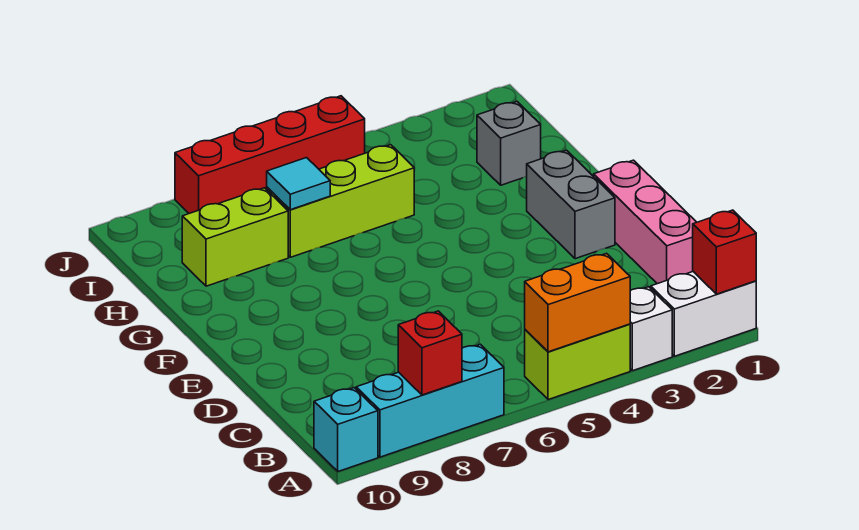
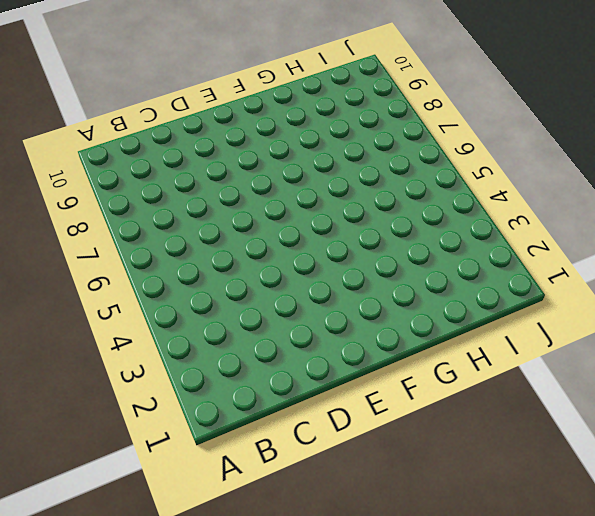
none -> white 1x2 brick [651,272,756,356]
none -> white 1x1 brick [630,287,672,371]
none -> lime 1x2 brick [525,324,630,400]

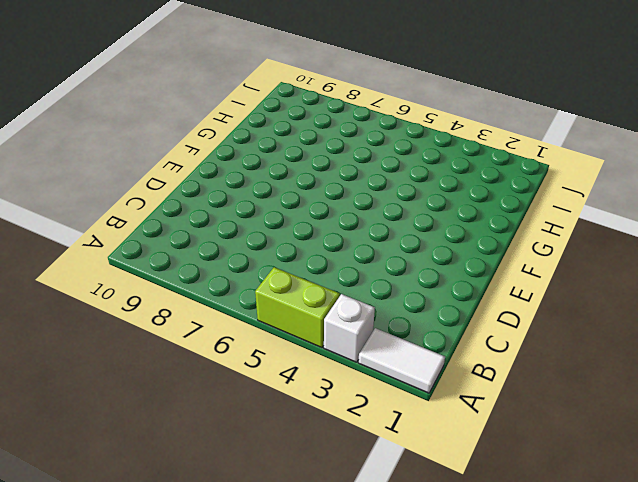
white 1x2 tile [358,328,445,393] -> white 1x2 brick [651,272,756,356]
none -> cyan 1x3 brick [356,344,504,457]
none -> cyan 1x1 brick [314,388,378,471]
none -> pink 1x3 brick [594,160,697,284]

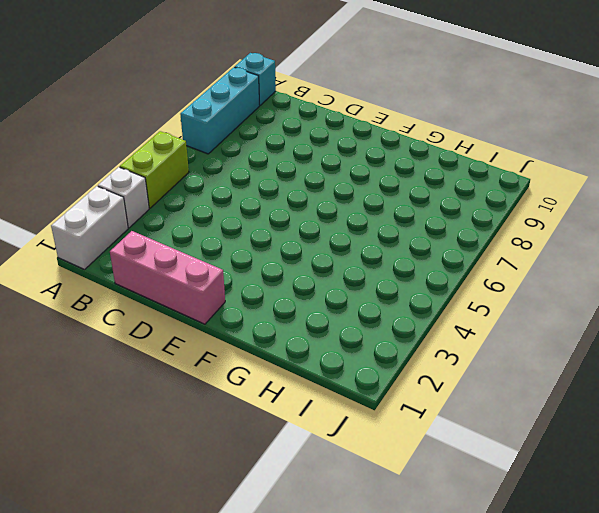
none -> grey 1x2 brick [527,150,615,259]
none -> grey 1x1 brick [477,101,541,185]
none -> lime 1x3 brick [267,145,414,257]

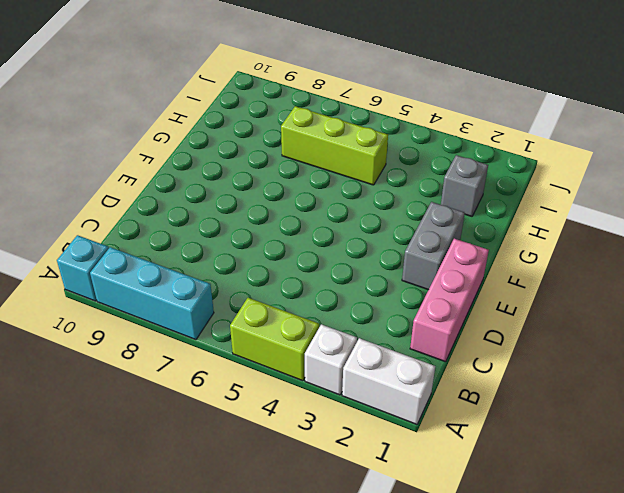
none -> lime 1x2 brick [182,188,288,286]
none -> red 1x4 brick [175,96,365,213]
none -> red 1x1 brick [693,210,756,294]

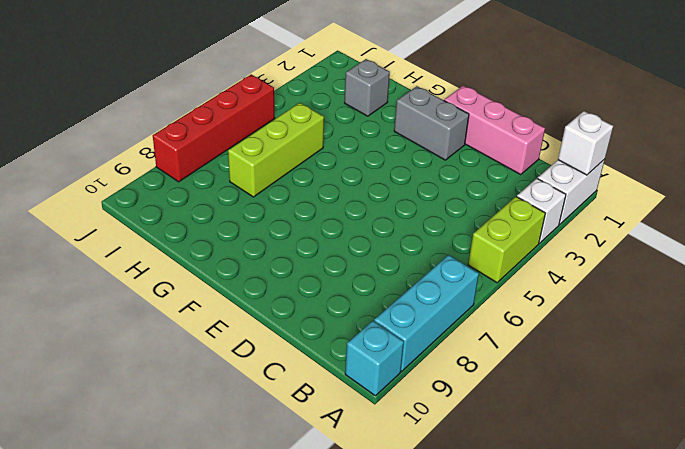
white 1x1 brick [558,111,613,175] -> red 1x1 brick [693,210,756,294]
none -> lime 1x2 brick [182,188,288,286]
none -> orange 1x2 brick [525,253,630,352]
none -> red 1x1 brick [398,311,462,395]

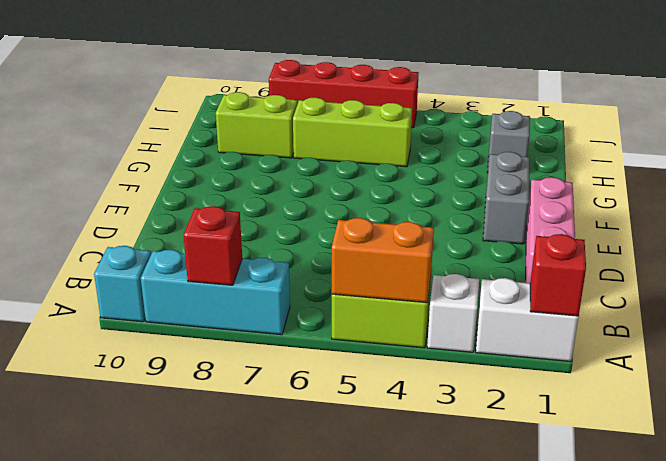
none -> cyan 1x1 tile [267,158,330,210]

